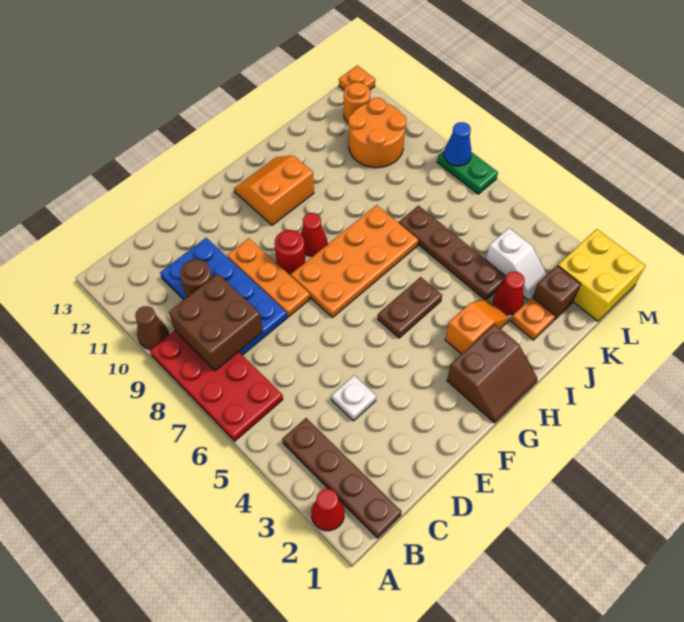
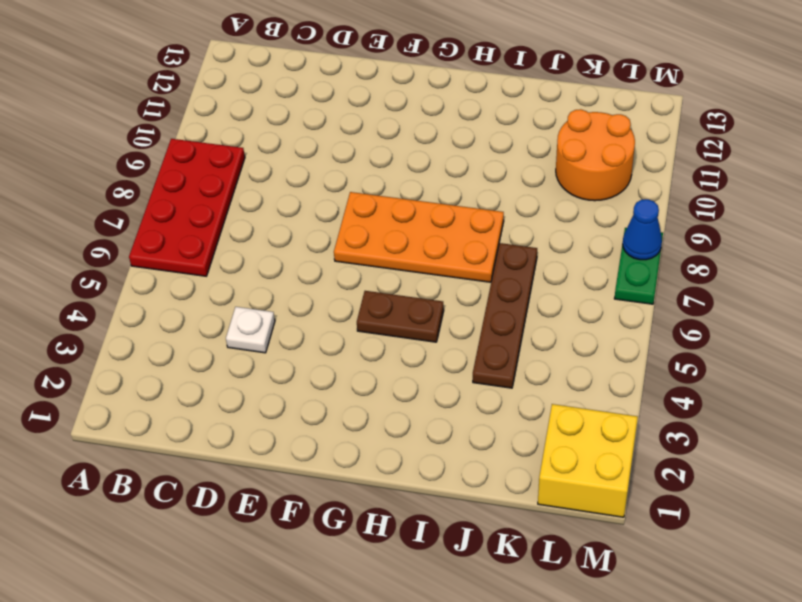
none -> red 1x1 cone [311,489,344,531]
none -> brown 1x1 cone [135,306,169,349]
none -> brown 1x4 plate [283,418,402,538]

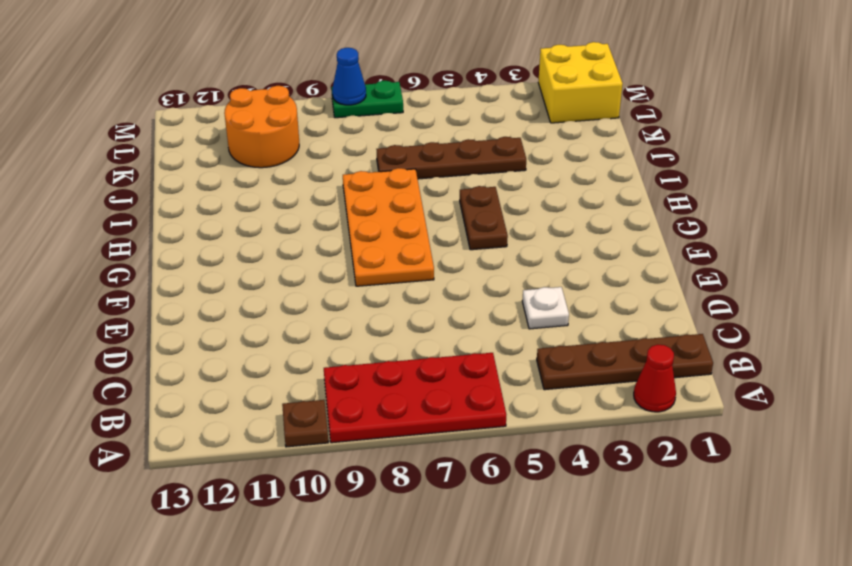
brown 1x1 plate [282,400,328,447] -> brown 1x1 cone [135,306,169,349]
none -> blue 2x4 plate [160,238,287,355]
none -> orange 1x3 plate [227,238,310,317]
none -> red 1x1 round brick [275,230,305,274]

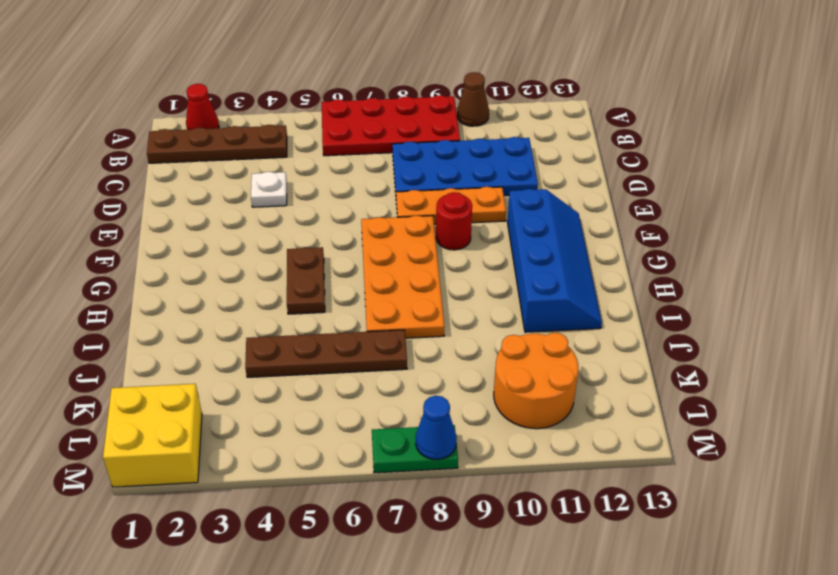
blue 2x4 slope [507,189,602,332] -> orange 2x2 slope [234,155,314,225]
none -> brown 2x2 slope [447,324,538,423]
none -> red 1x1 cone [301,213,327,256]
none -> orange 1x2 slope [445,299,509,354]

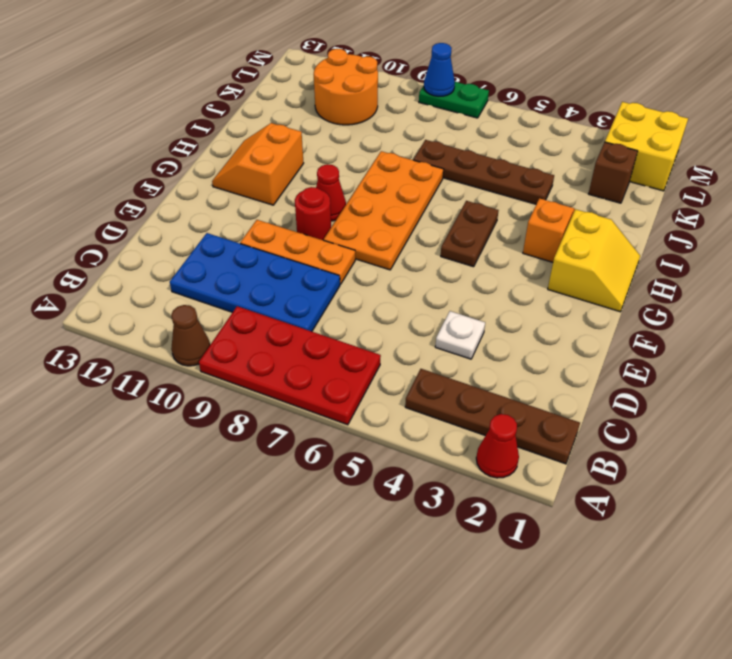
yellow 2x2 slope [548,209,640,312] -> brown 2x2 slope [447,324,538,423]
none -> orange 1x1 plate [511,297,555,340]
none -> red 1x1 cone [493,272,525,315]
none -> white 1x2 slope [486,228,547,300]

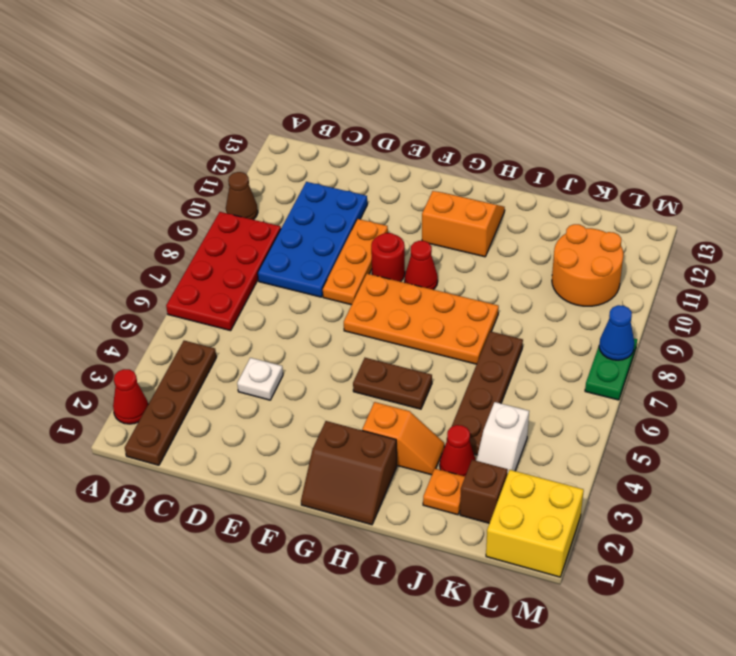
none -> orange 1x1 round brick [344,82,370,122]
none -> orange 1x1 plate [339,66,375,90]
none -> brown 2x2 brick [169,274,263,371]

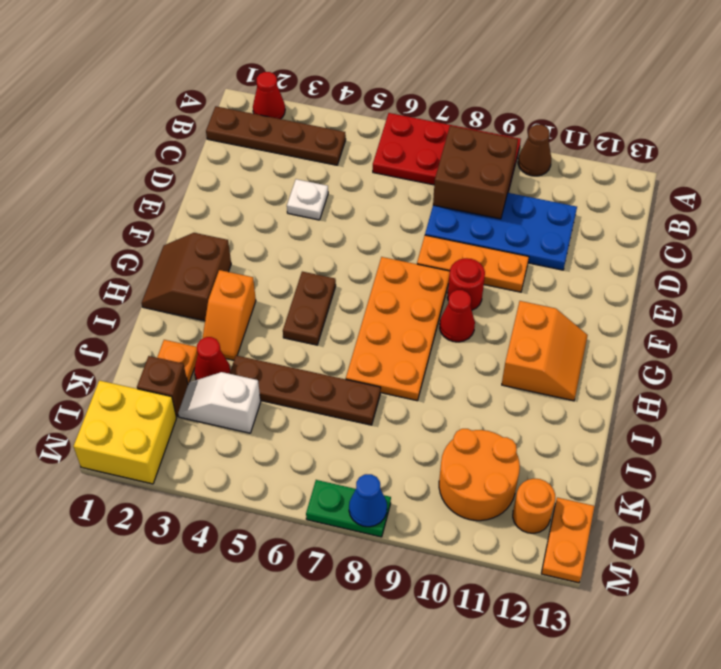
orange 1x2 plate [541,498,595,583] -> orange 1x1 plate [339,66,375,90]
none -> brown 1x1 round brick [180,259,212,297]

